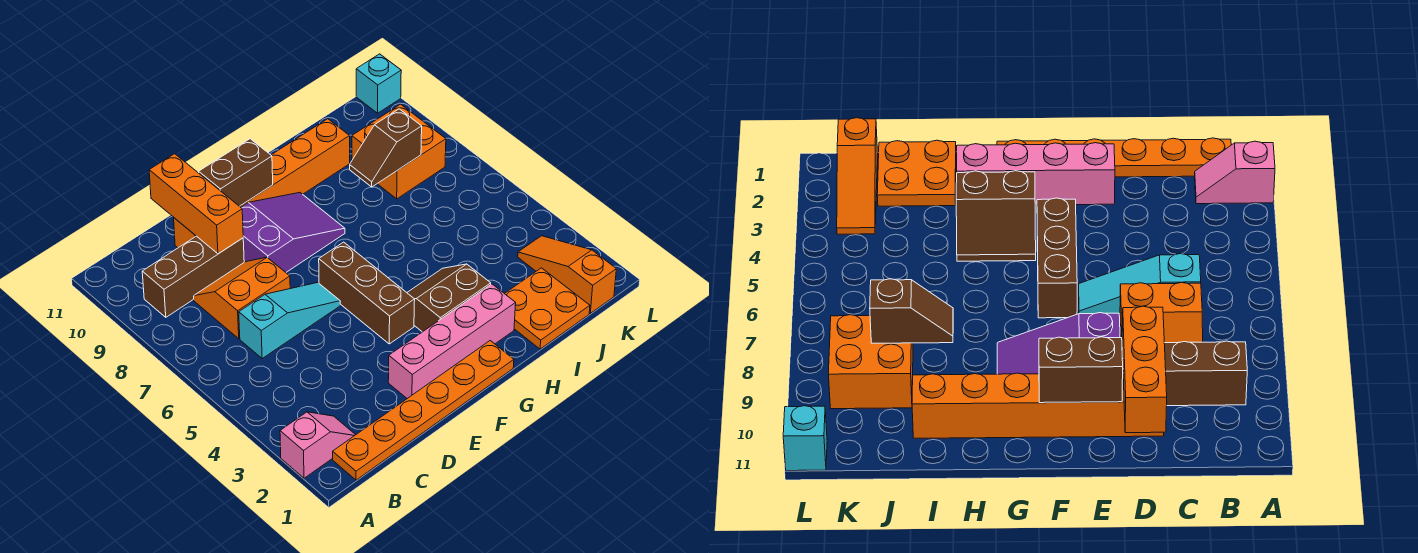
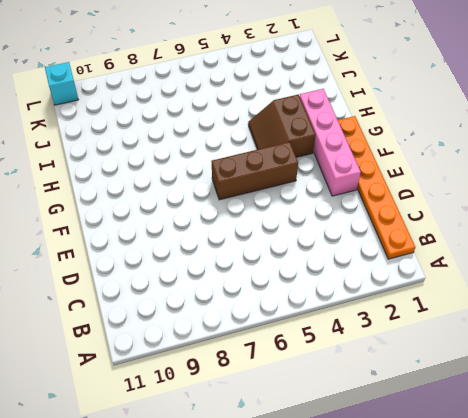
none -> pink 1x2 slope [280,412,355,478]
none -> brown 1x3 brick [142,236,244,317]
none -> cyan 1x3 slope [239,283,340,358]

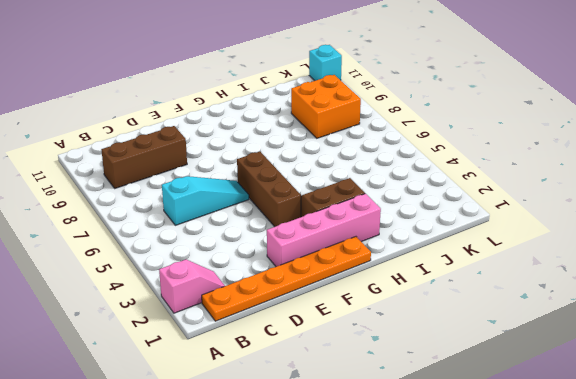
none -> orange 2x2 slope [194,257,290,339]
none -> orange 1x6 brick [174,119,350,248]
none -> purple 2x3 slope [241,193,345,272]

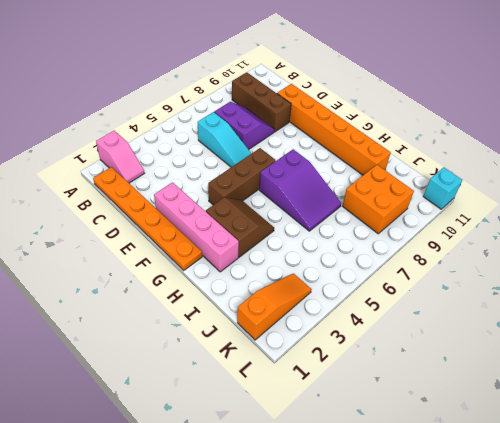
purple 2x2 slope [215,102,274,150] -> orange 2x2 slope [194,257,290,339]
purple 2x3 slope [259,149,341,231] -> purple 2x3 slope moved to [241,193,345,272]
none -> orange 2x2 plate [505,268,590,349]
none -> orange 1x3 brick [149,154,243,254]
none -> brown 1x2 brick [199,139,273,206]

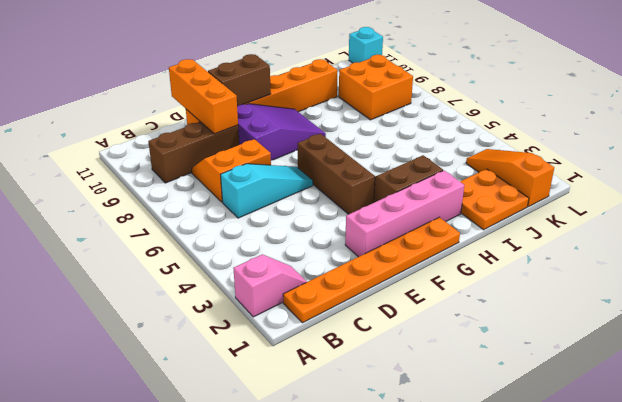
none -> brown 1x2 slope [350,109,422,187]

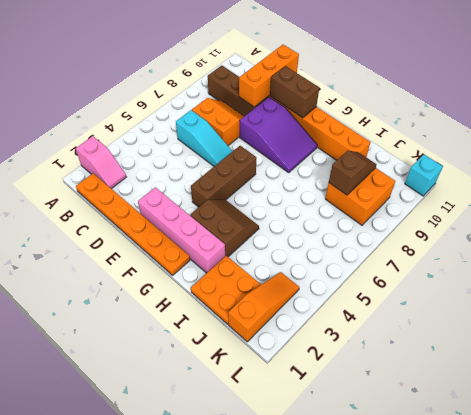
brown 1x2 slope [329,151,377,195] -> brown 1x2 slope turned to [350,109,422,187]

